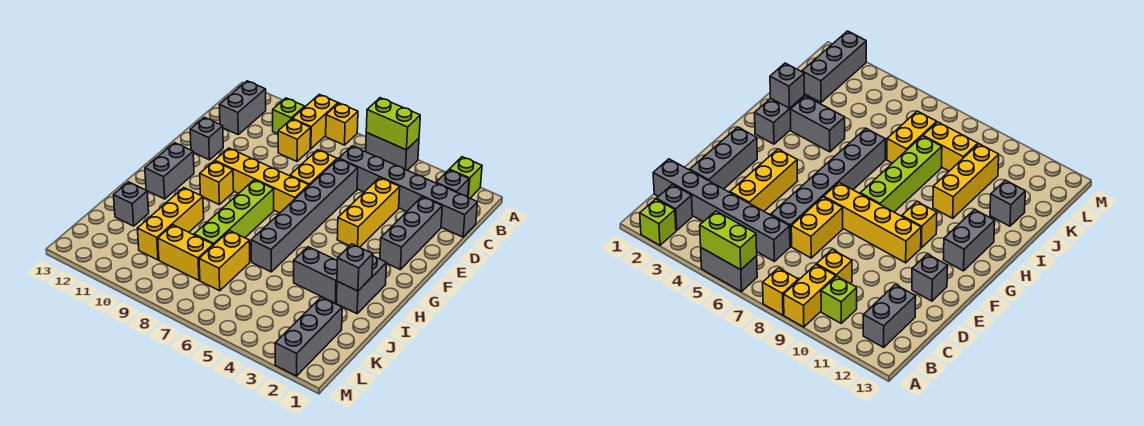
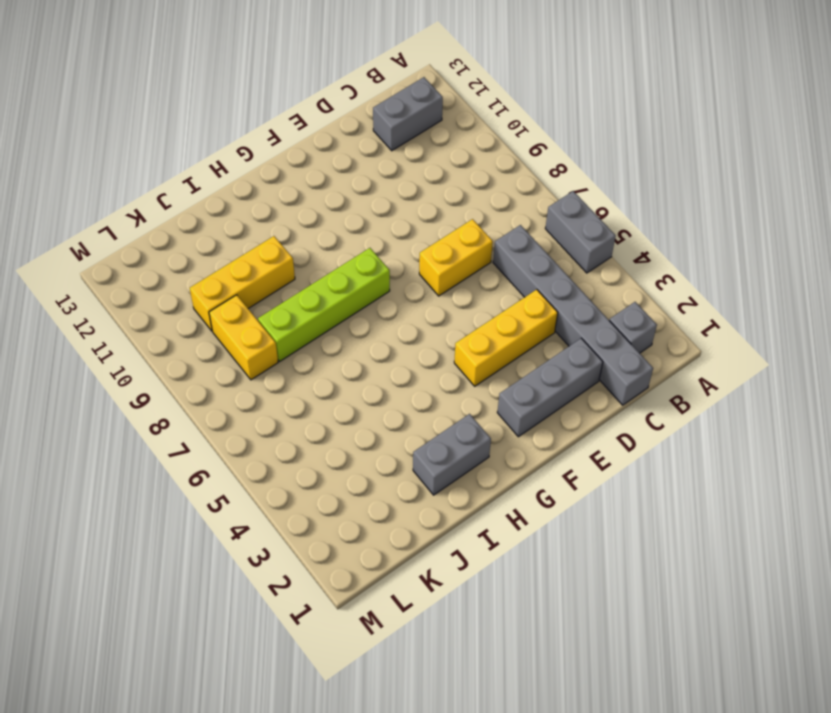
none -> lime 1x1 brick [449,157,482,198]
none -> yellow 1x1 brick [326,103,358,145]
none -> yellow 1x2 brick [292,94,338,149]

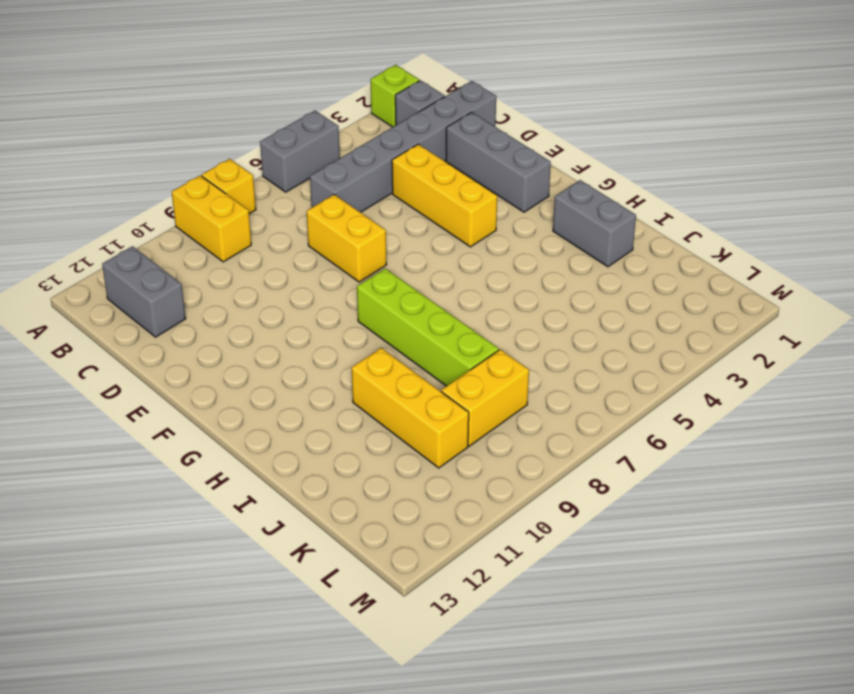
none -> lime 1x1 brick [273,98,305,134]
none -> yellow 1x1 brick [278,119,311,161]
none -> grey 1x6 brick [251,159,358,272]

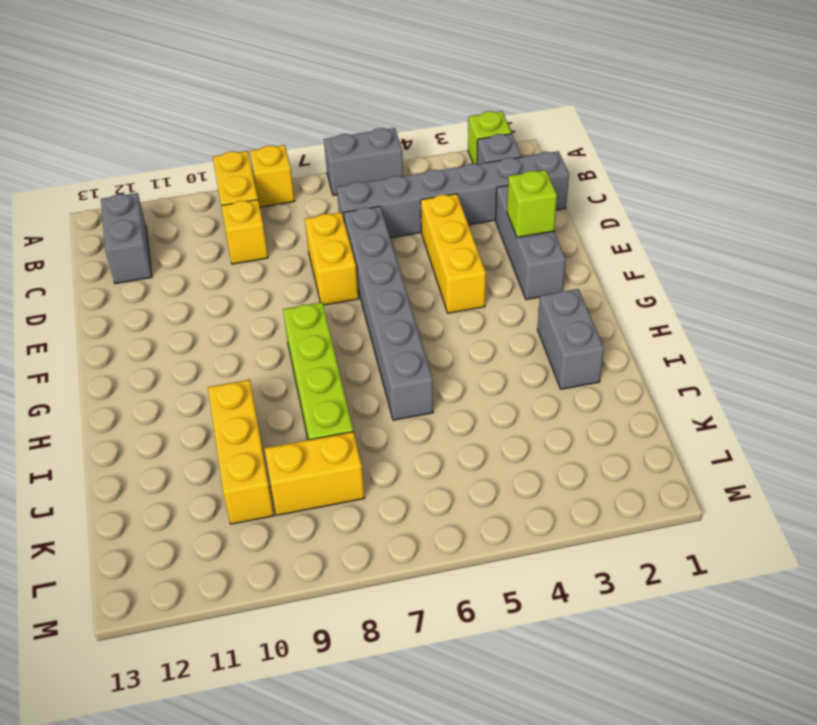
lime 1x1 brick [507,170,557,237] -> lime 1x1 brick moved to [273,98,305,134]
none -> grey 1x1 brick [190,117,223,160]
none -> yellow 1x4 brick [215,148,309,213]
none -> yellow 1x1 brick [200,161,234,204]

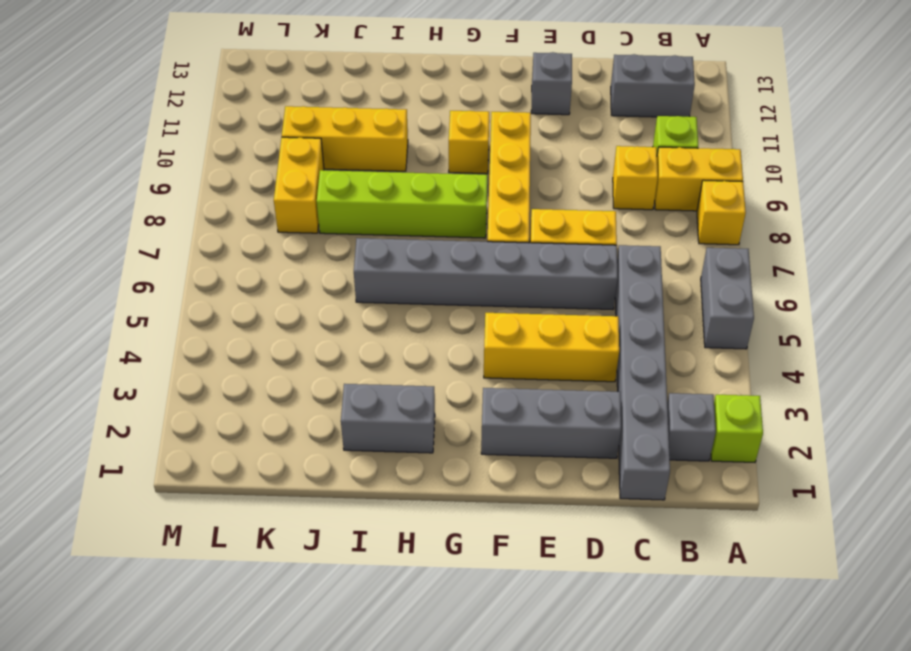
none -> grey 1x2 brick [145,143,194,199]
none -> grey 1x2 brick [294,247,337,303]
none -> yellow 1x2 brick [199,231,250,291]

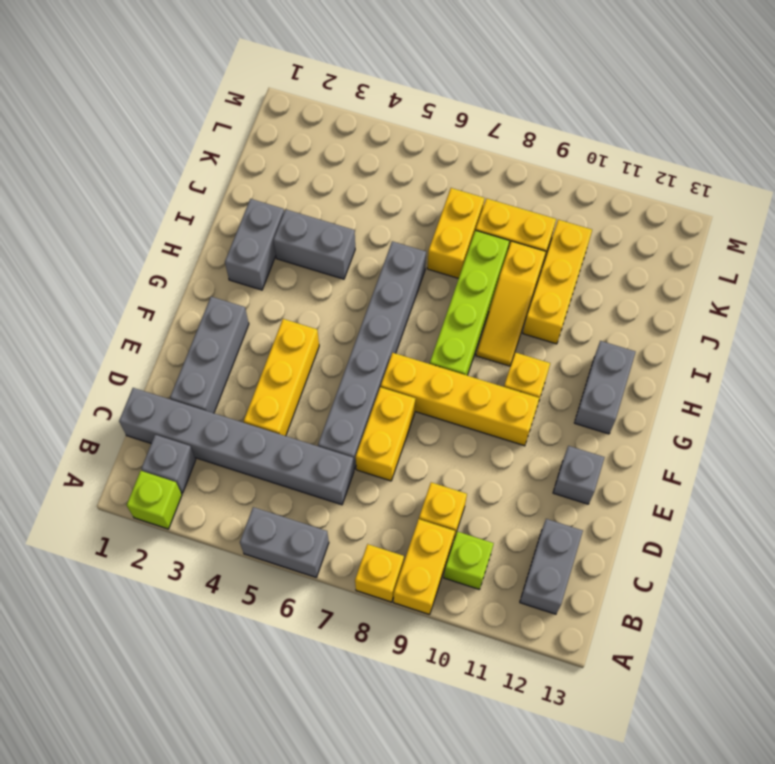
yellow 1x3 slope [476,241,546,366] -> none
none -> grey 1x1 brick [114,182,149,226]
none -> grey 1x3 brick [275,297,342,376]
none -> lime 1x2 brick [366,98,420,150]

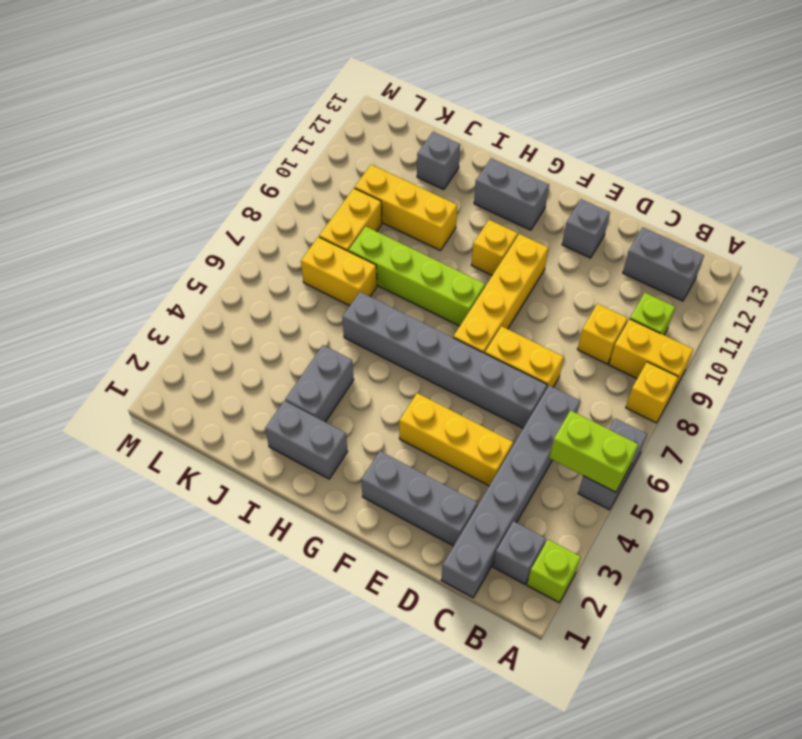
lime 1x2 brick [549,411,638,492] -> lime 1x2 brick turned to [366,98,420,150]
none -> grey 1x3 brick [275,297,342,376]
none -> grey 1x1 brick [337,244,373,291]

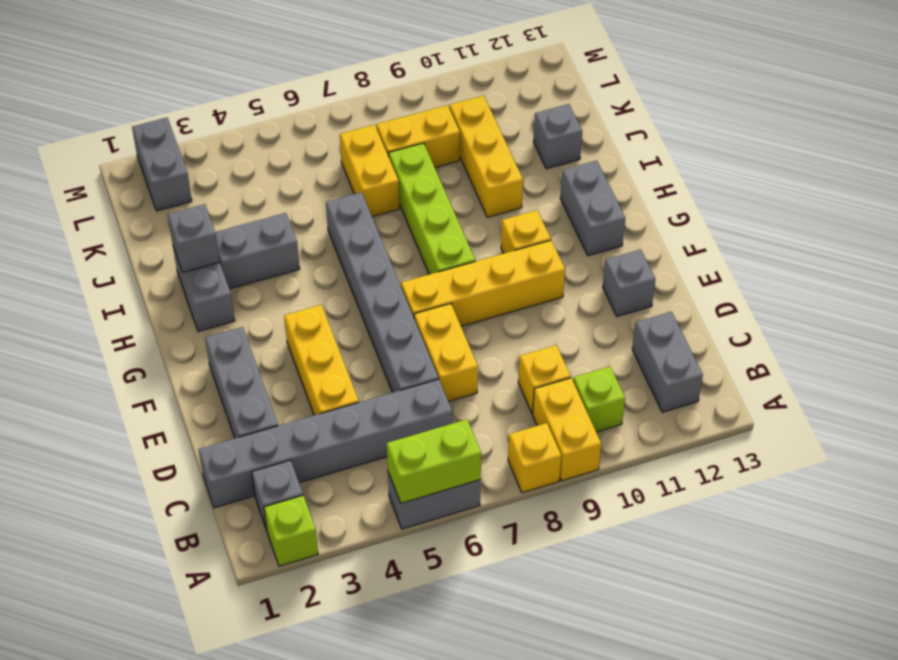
grey 1x2 brick [132,118,192,211] -> grey 1x3 brick [275,297,342,376]

